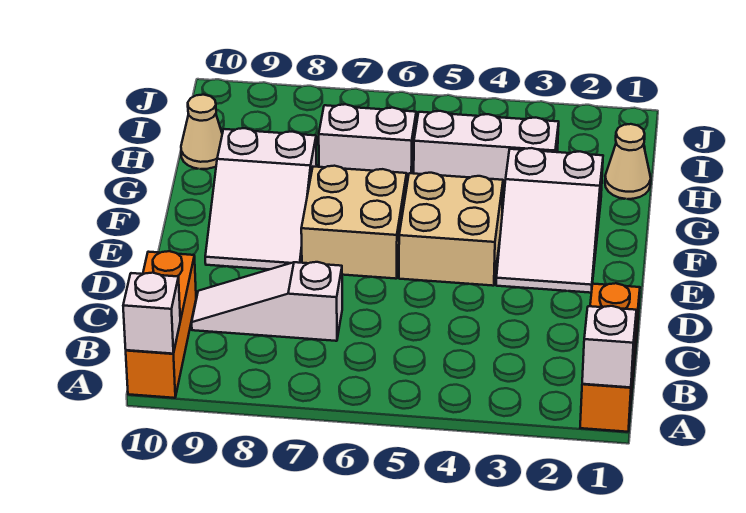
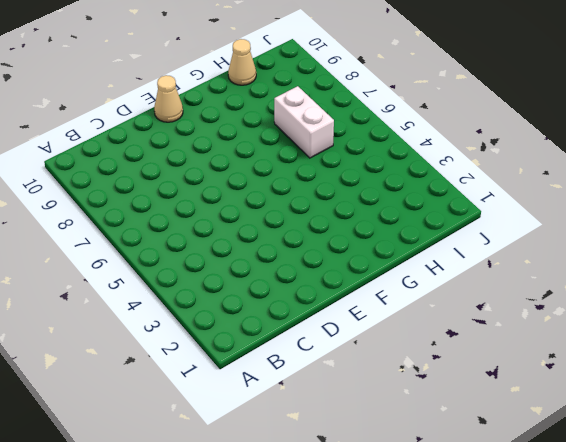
tan 1x1 cone [154,75,183,122] -> tan 1x1 cone moved to [605,124,651,199]
none -> orange 1x3 brick [580,283,640,432]
none -> orange 1x3 brick [126,251,196,398]
none -> white 1x3 slope [192,262,342,341]

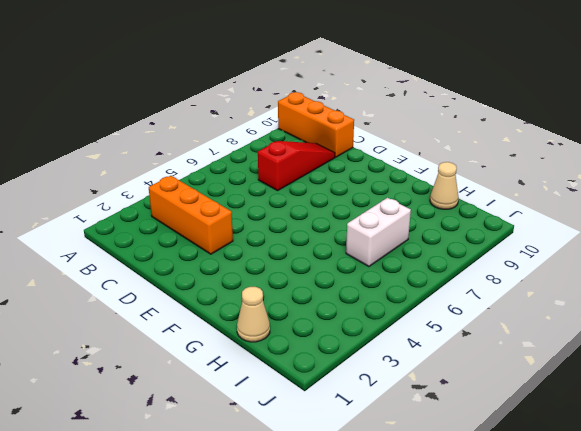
orange 1x3 brick [149,176,233,254] -> orange 1x3 brick moved to [580,283,640,432]
red 1x3 slope [258,141,335,191] -> white 1x3 slope [192,262,342,341]
none -> white 2x3 slope [496,148,603,293]
none -> tan 2x2 brick [399,173,503,286]
none -> tan 2x2 brick [301,166,407,279]

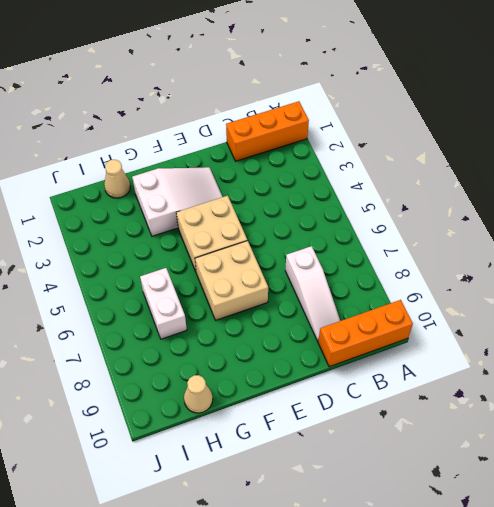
none -> white 2x3 slope [205,128,317,269]
none -> white 1x3 brick [414,111,559,190]
none -> white 1x1 brick [582,306,636,387]

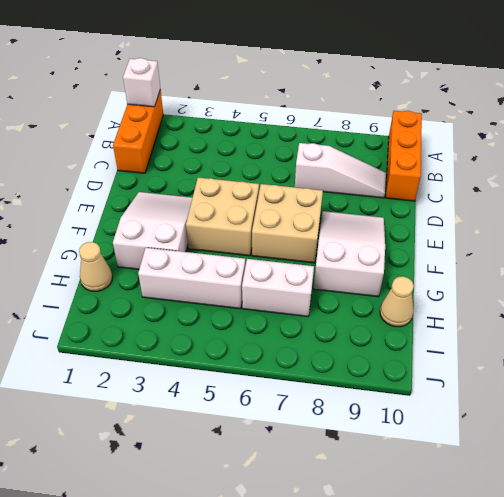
none -> white 1x1 brick [123,273,180,354]

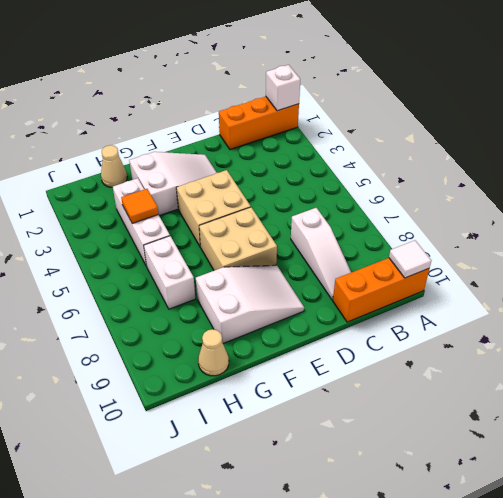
white 1x1 tile [389,240,431,278] -> white 1x1 brick [123,273,180,354]
orange 1x1 tile [121,189,159,224] -> none

